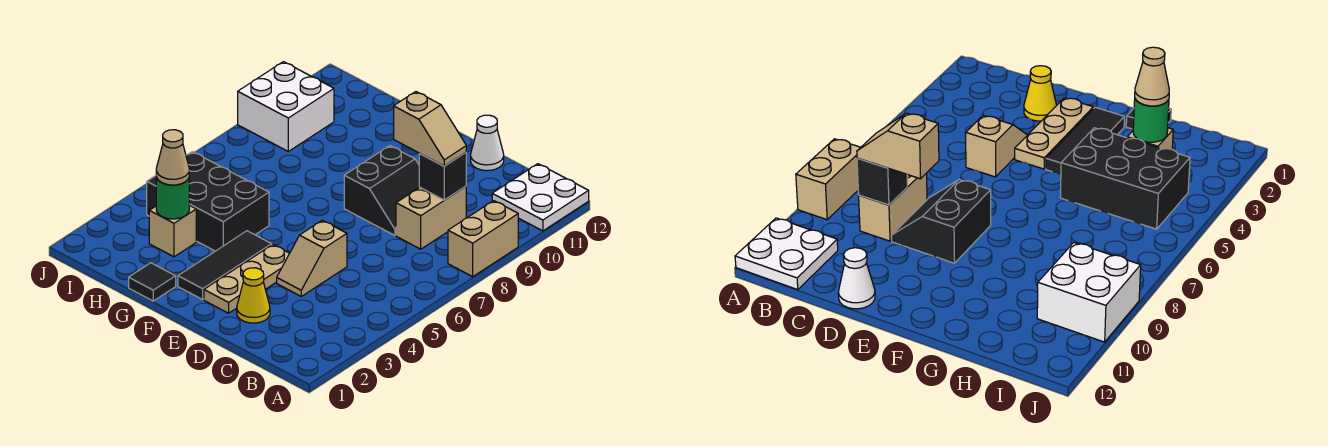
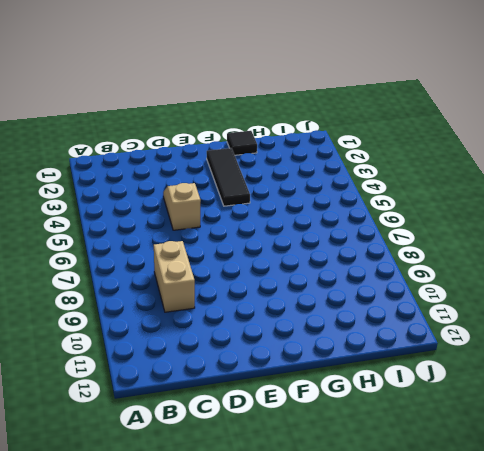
none -> tan 1x2 brick [448,201,518,277]
none -> white 2x2 plate [492,164,589,231]
none -> yellow 1x1 cone [237,268,270,323]

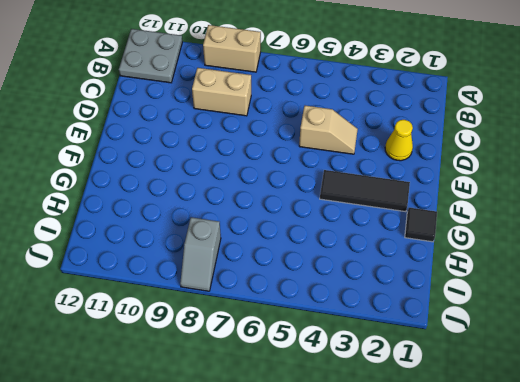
grey 2x2 plate [119,29,182,83] -> white 2x2 plate [492,164,589,231]
grey 1x2 slope [180,217,221,291] -> none
none -> black 2x2 slope [344,146,419,235]
none -> white 1x1 cone [471,115,504,171]
none -> tan 1x3 plate [204,245,290,313]

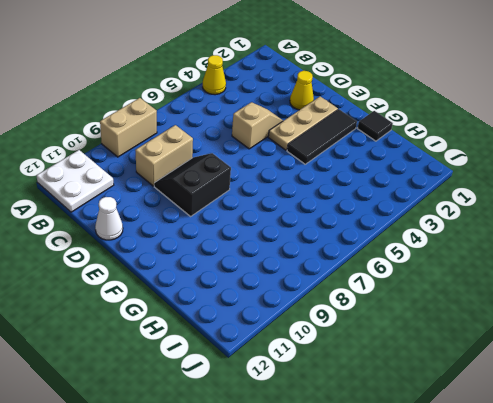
yellow 1x1 cone [203,55,226,95] -> none
none -> black 2x3 brick [147,152,269,251]
none -> tan 1x1 brick [149,205,196,257]
none -> white 2x2 brick [238,62,334,151]

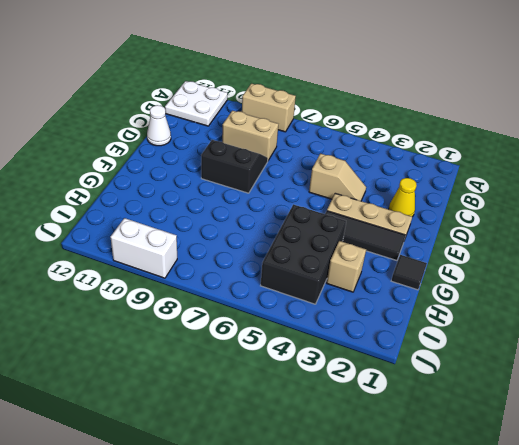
white 1x2 brick [111,218,177,278] -> white 2x2 brick [238,62,334,151]
none -> black 1x1 brick [419,153,466,200]
none -> green 1x1 round brick [156,177,189,219]
none -> tan 1x2 slope [394,92,466,166]

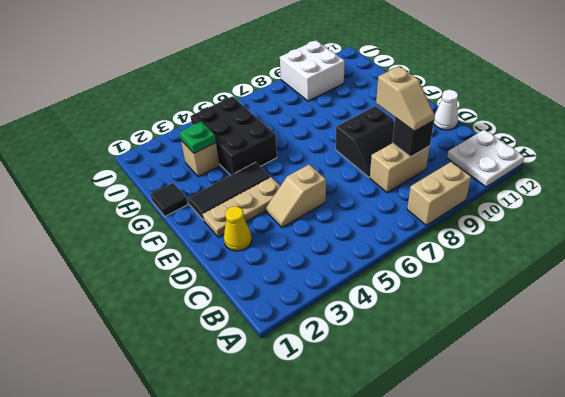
green 1x1 plate [179,122,216,153] -> green 1x1 round brick [156,177,189,219]
none -> tan 1x1 cone [156,130,189,185]

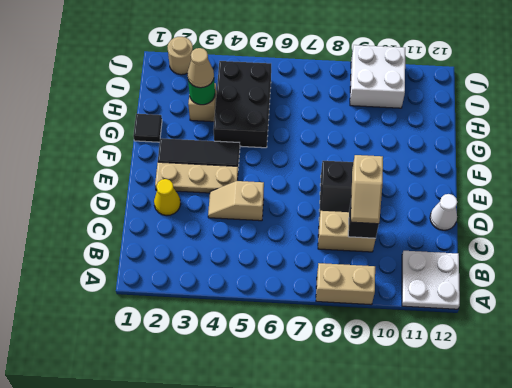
tan 1x1 round brick [167,37,193,75] -> none

